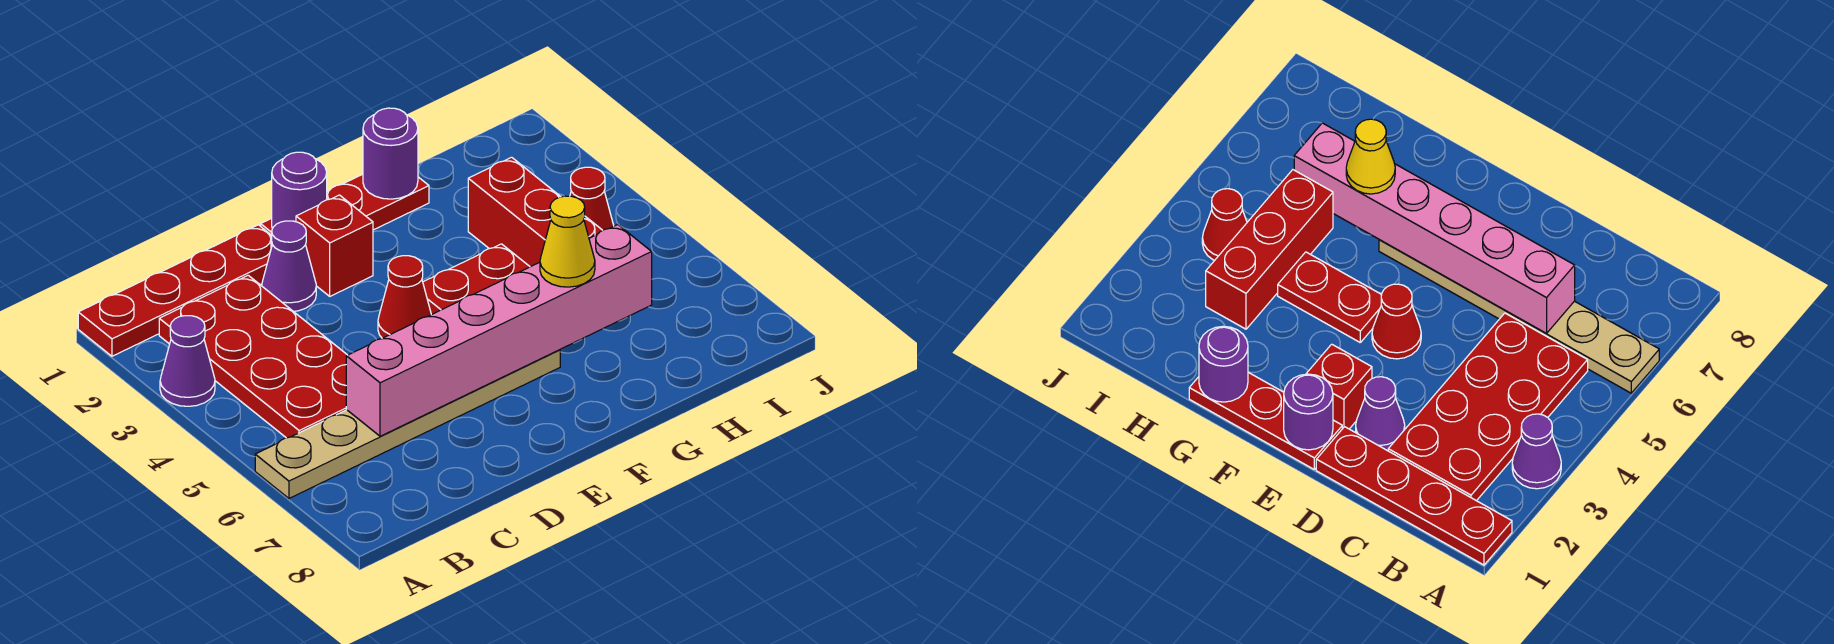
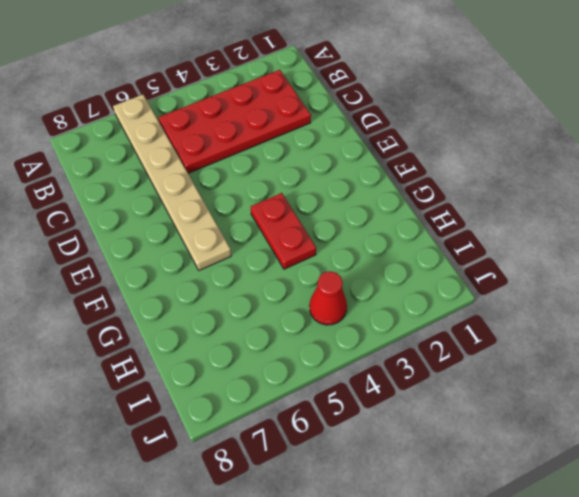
none -> red 1x4 plate [78,225,272,356]
none -> purple 1x1 cone [160,316,215,406]
none -> purple 1x1 cone [262,221,316,311]

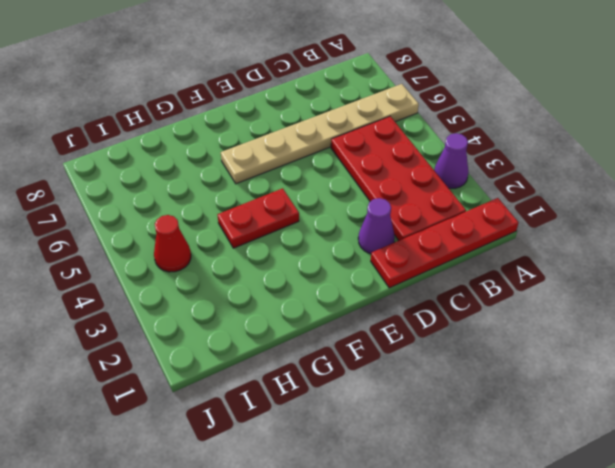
none -> red 1x3 plate [261,174,429,235]
none -> red 1x1 brick [296,195,373,296]
none -> red 1x1 cone [378,256,431,338]

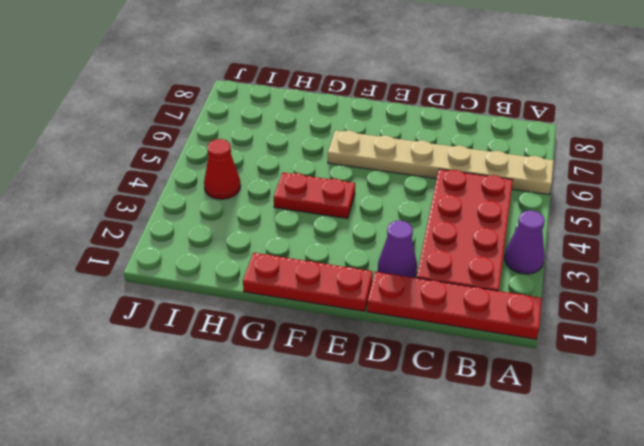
none -> red 1x1 brick [296,195,373,296]
none -> red 1x1 cone [378,256,431,338]
none -> red 1x3 brick [468,157,602,267]

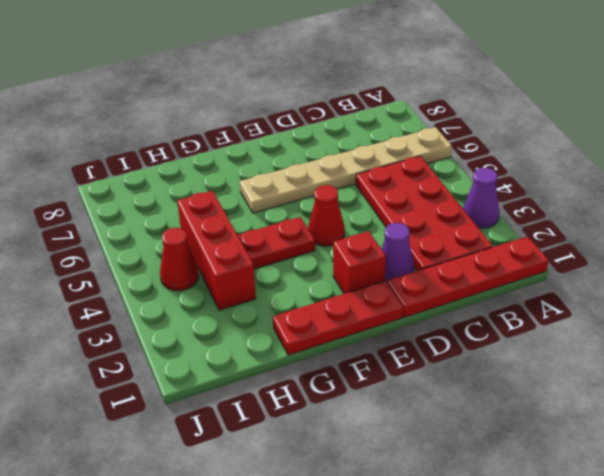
none -> pink 1x6 brick [346,225,652,436]
none -> purple 1x1 round brick [272,152,327,228]
none -> purple 1x1 round brick [363,108,418,199]

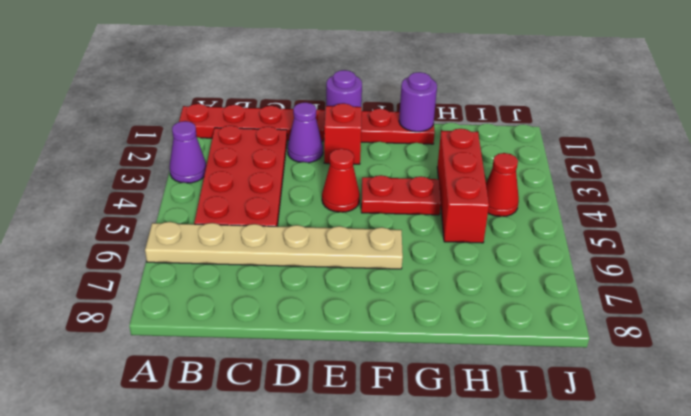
none -> pink 1x6 brick [346,225,652,436]
none -> yellow 1x1 cone [540,196,595,287]

